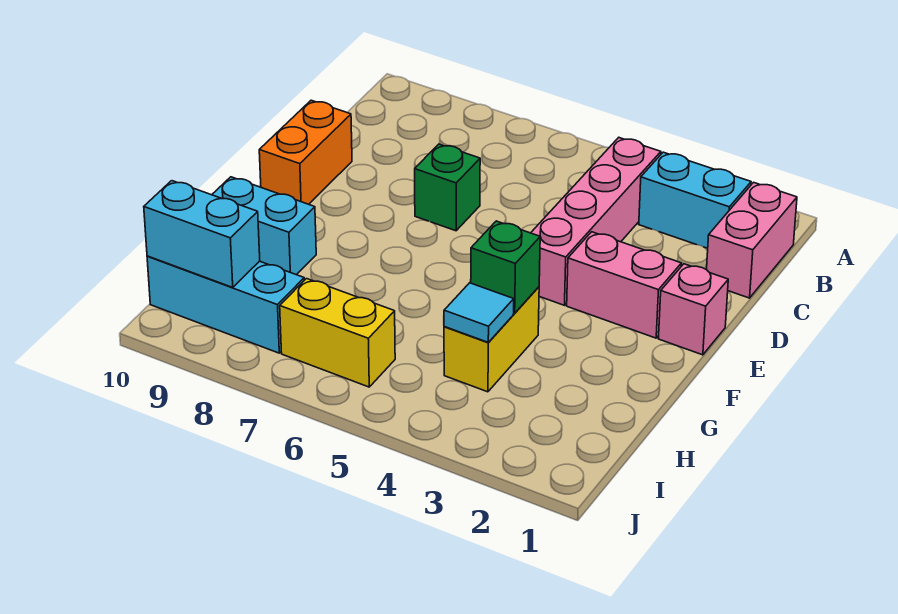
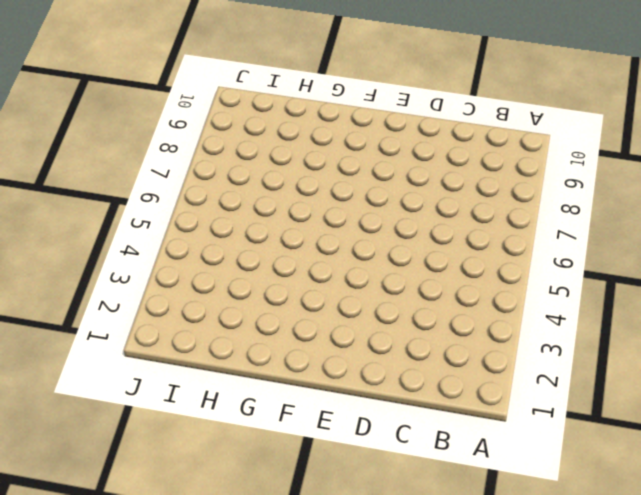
none -> pink 1x2 brick [707,182,797,298]
none -> cyan 1x2 brick [639,152,751,248]
none -> pink 1x4 brick [531,138,661,305]

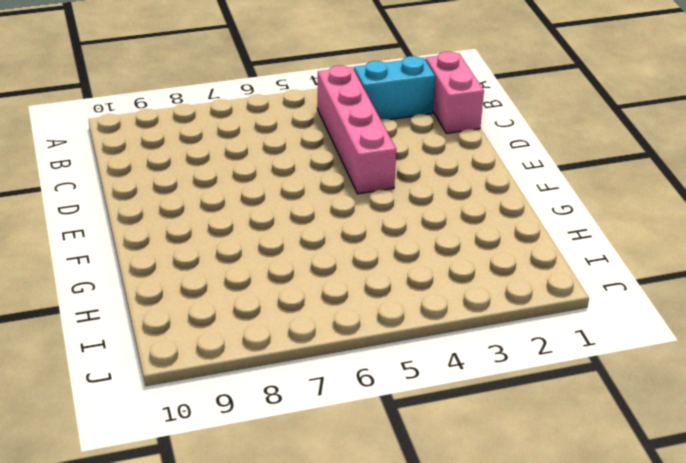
none -> green 1x1 brick [415,144,480,231]
none -> orange 1x2 brick [259,100,352,204]
none -> pink 1x1 brick [658,264,728,355]

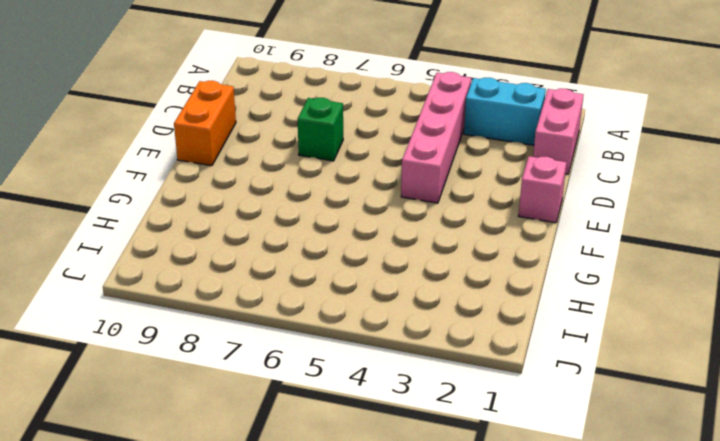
none -> pink 1x2 brick [567,232,681,338]
none -> yellow 1x2 brick [444,287,539,392]
none -> cyan 1x2 brick [212,177,316,275]

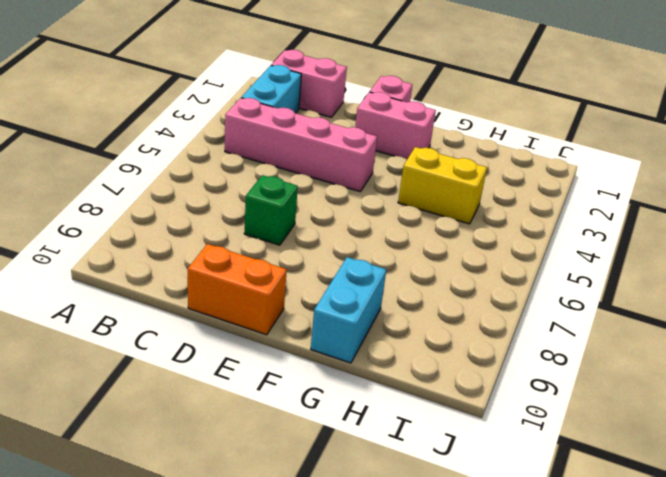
pink 1x2 brick [355,92,436,159] -> pink 1x2 brick turned to [567,232,681,338]
none -> yellow 1x2 brick [280,279,395,387]
none -> cyan 1x3 brick [147,256,304,353]
none -> green 1x1 brick [471,221,540,313]

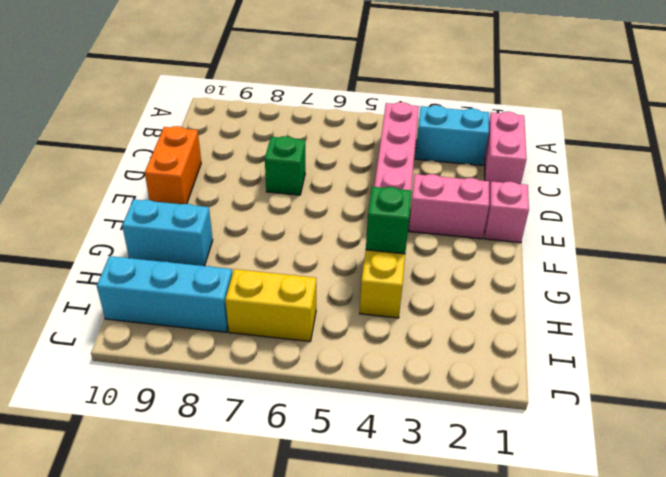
none -> cyan 1x1 tile [444,283,514,342]
none -> cyan 1x2 brick [144,181,260,288]

